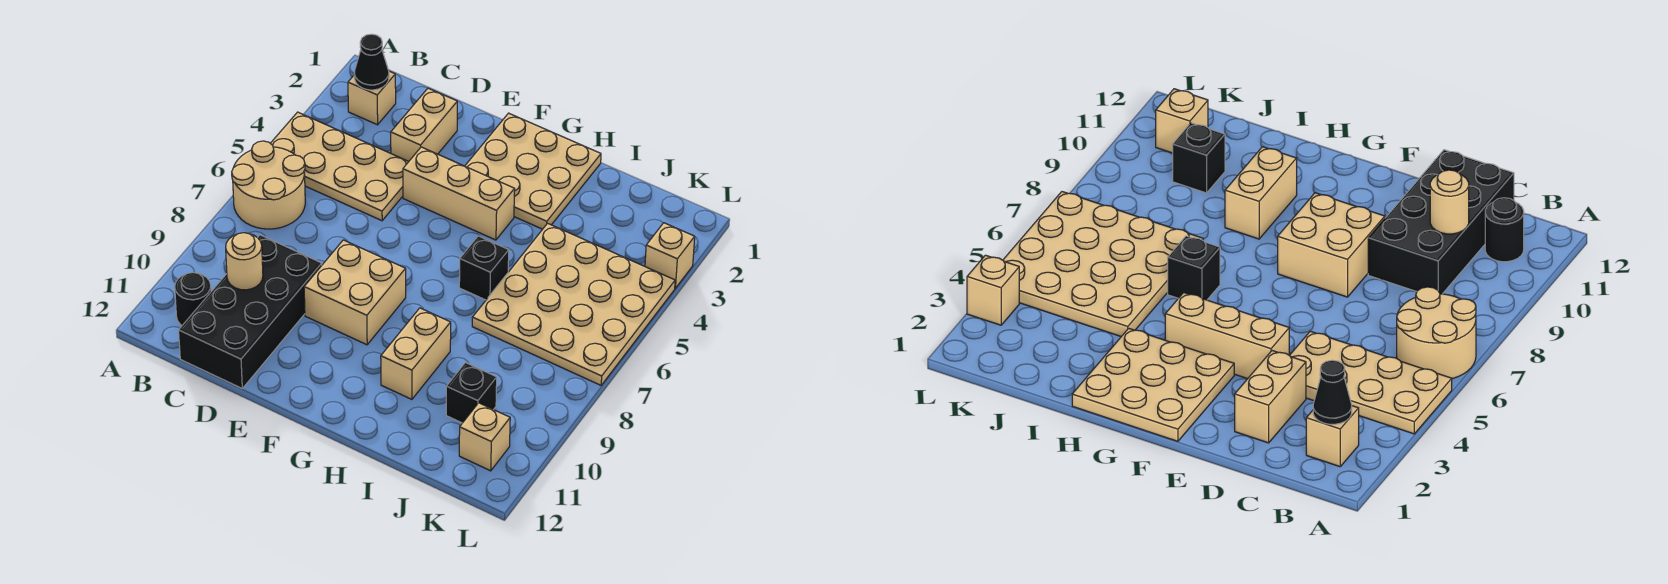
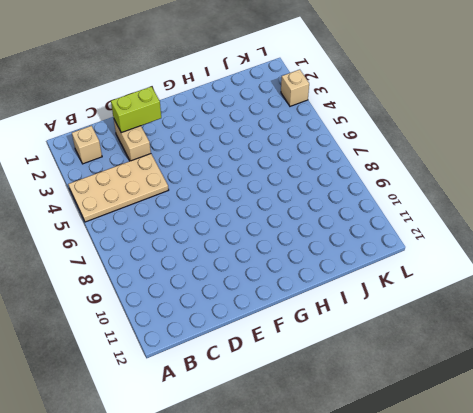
lime 1x2 brick [111,87,161,133] -> none
none -> tan 2x2 round brick [232,141,305,229]
none -> black 1x1 round brick [175,273,211,325]
none -> black 2x4 brick [179,235,322,388]

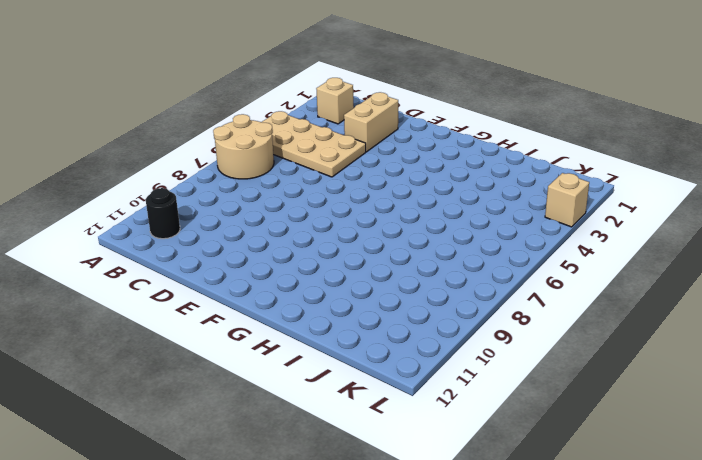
none -> black 2x4 brick [179,235,322,388]
none -> tan 1x3 brick [403,147,515,240]
none -> tan 2x2 brick [304,240,406,345]

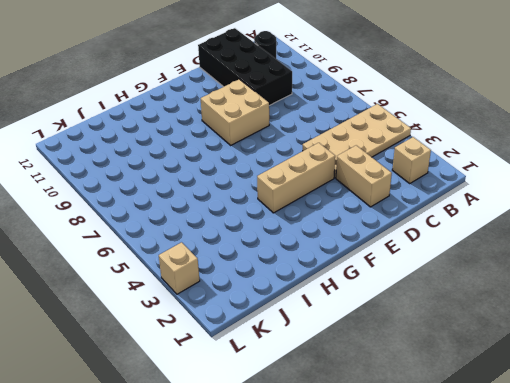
none -> tan 2x2 round brick [232,141,305,229]
none -> tan 3x3 plate [465,113,601,229]
none -> black 1x1 brick [459,236,509,300]

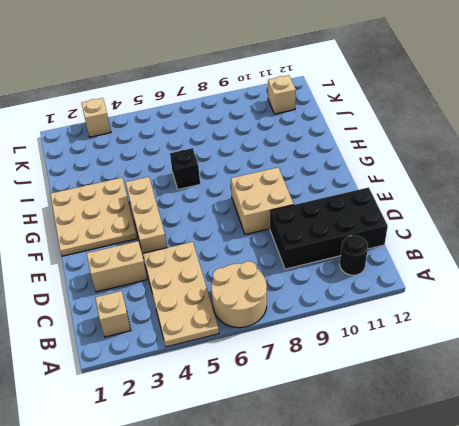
none -> tan 1x2 brick [381,308,451,399]
none -> tan 4x4 plate [472,223,675,385]
none -> black 1x1 brick [446,363,497,423]

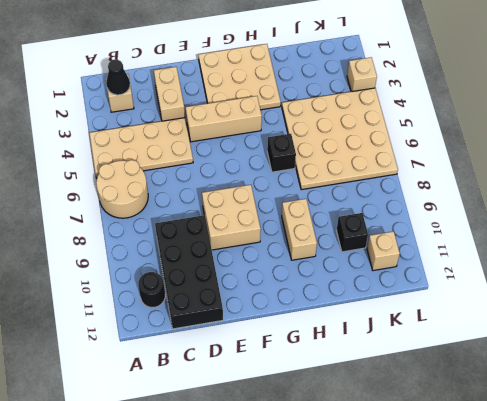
none -> tan 1x1 round brick [226,233,263,290]

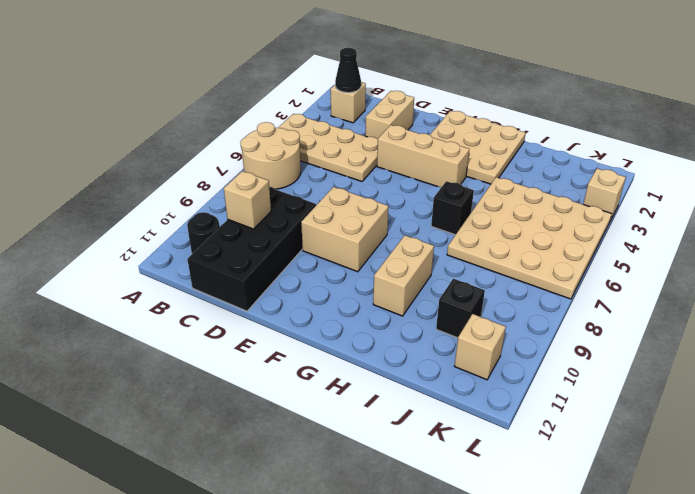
tan 1x1 brick [224,171,271,229] -> tan 1x1 round brick [226,233,263,290]

